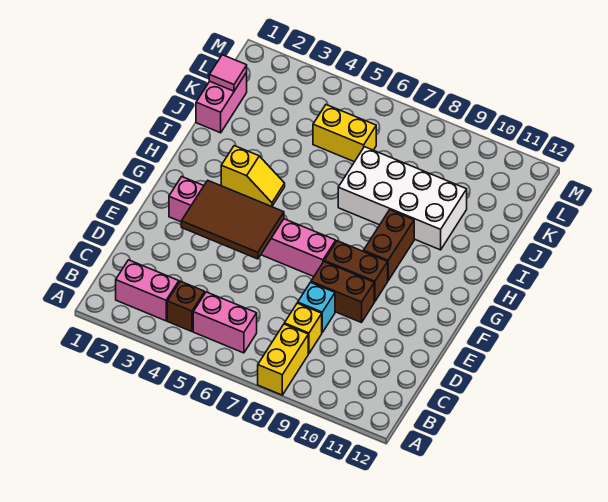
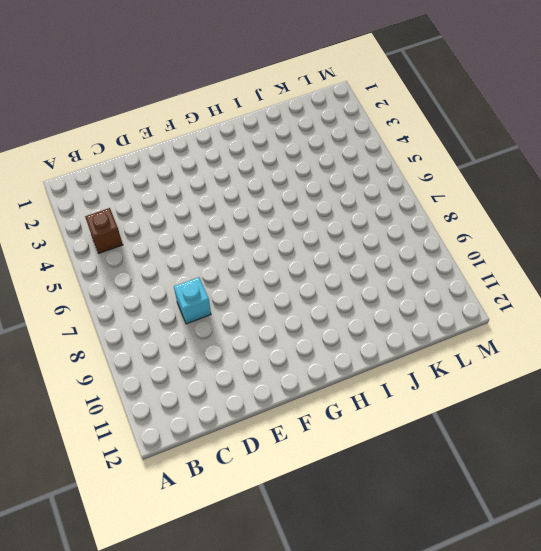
none -> yellow 1x2 brick [258,324,308,395]
none -> pink 1x2 brick [116,260,179,321]
none -> pink 1x2 brick [193,292,257,353]

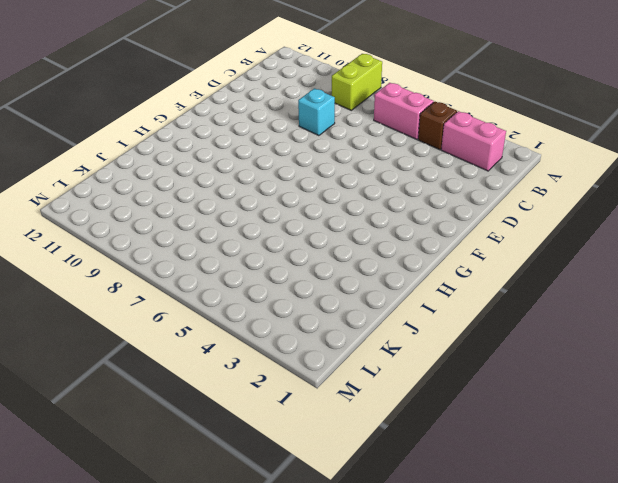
lime 1x2 brick [332,54,382,110] -> yellow 1x2 brick [258,324,308,395]
none -> yellow 1x1 brick [284,303,322,353]
none -> brown 1x2 brick [311,262,374,323]
none -> pink 1x6 brick [169,177,336,277]

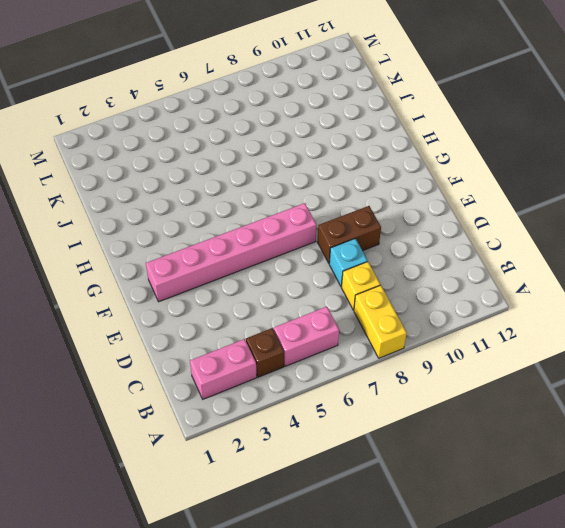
none -> brown 1x2 brick [324,241,388,302]
none -> brown 1x2 brick [364,210,414,280]
none -> yellow 1x2 slope [221,146,285,207]

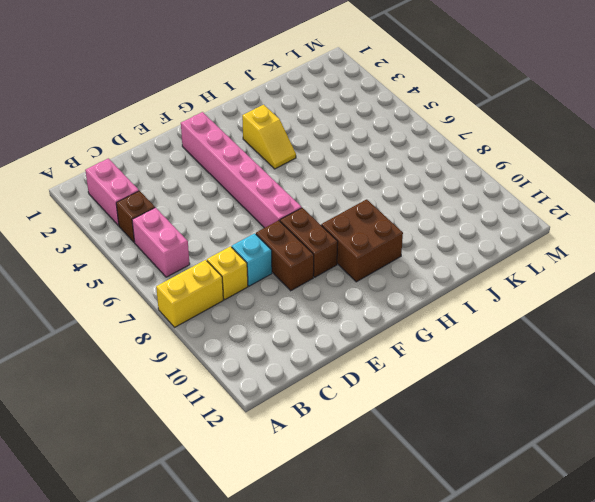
brown 2x2 brick [321,199,403,282] -> brown 1x2 brick [364,210,414,280]
none -> white 2x4 brick [338,147,467,250]
none -> pink 1x2 brick [196,72,247,133]
none -> yellow 1x2 brick [313,105,376,162]

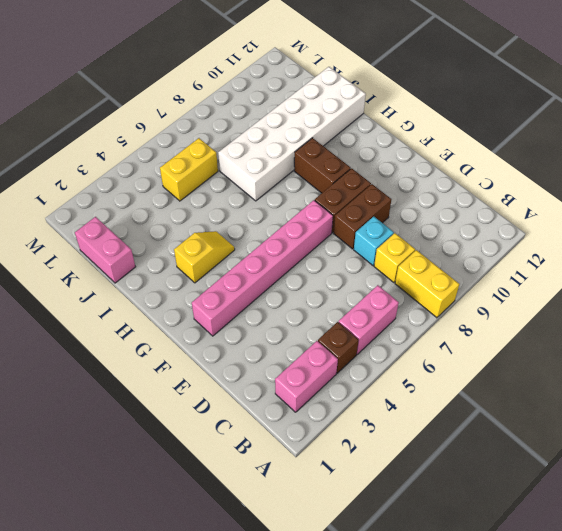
white 2x6 brick [218,67,366,201] -> white 2x4 brick [338,147,467,250]
none -> brown 2x3 tile [181,180,284,259]
none -> pink 1x1 tile [209,55,247,91]

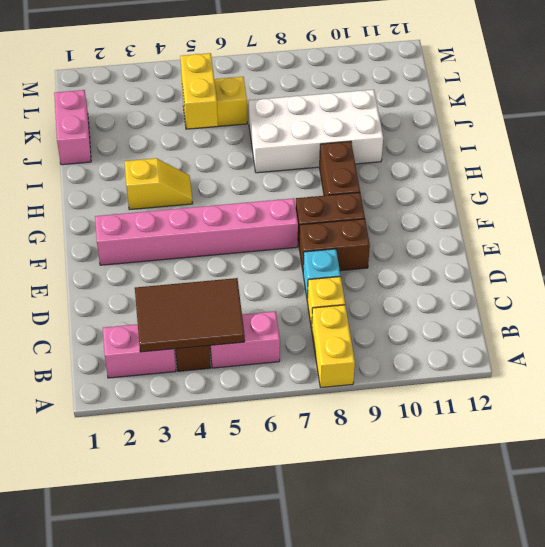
brown 2x3 tile [135,278,245,352] -> brown 2x3 tile moved to [181,180,284,259]
yellow 1x2 brick [180,53,218,129] -> none
none -> pink 1x1 tile [209,55,247,91]

